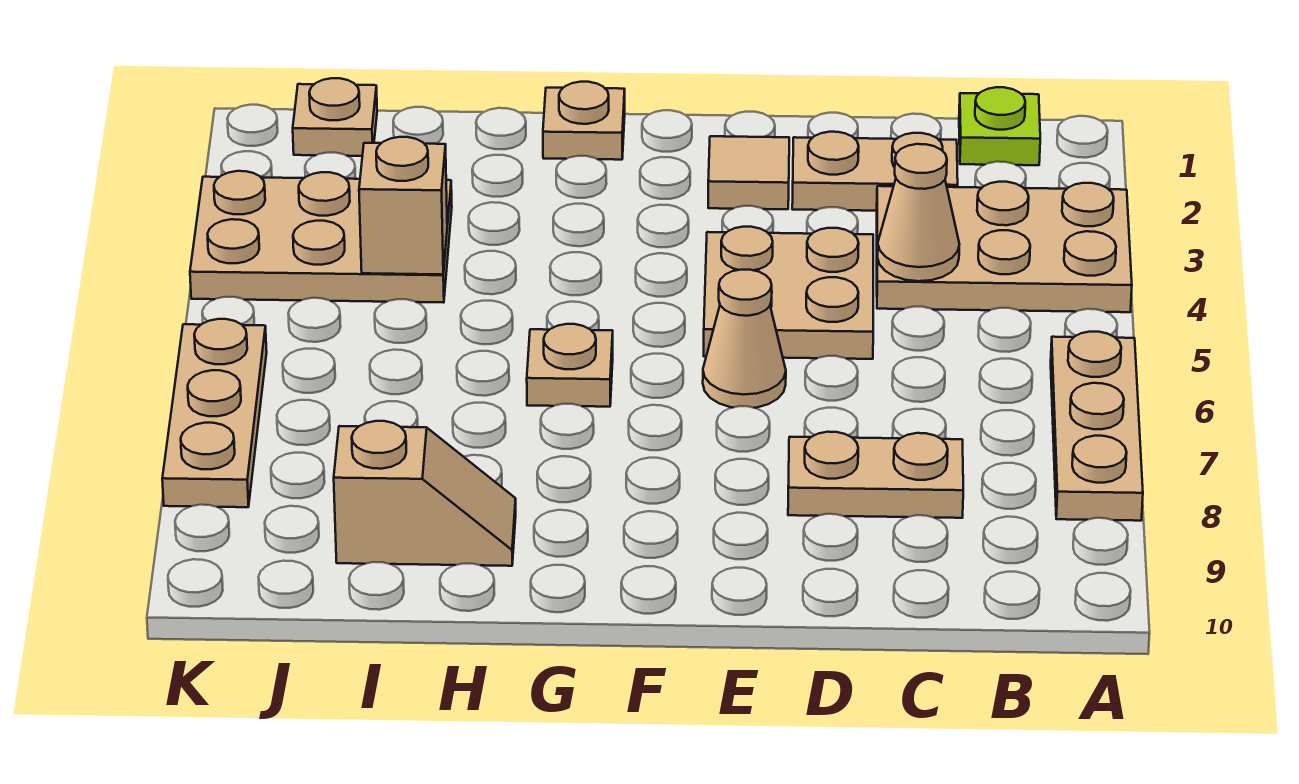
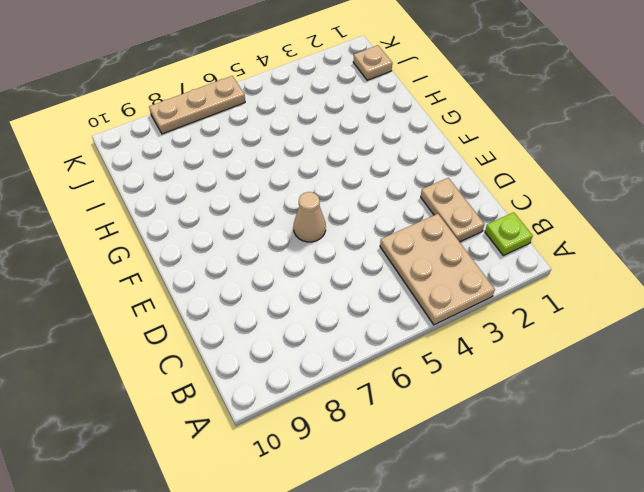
none -> tan 1x3 plate [1051,332,1143,521]
none -> tan 1x2 plate [788,432,963,518]
none -> tan 2x2 plate [704,227,873,359]

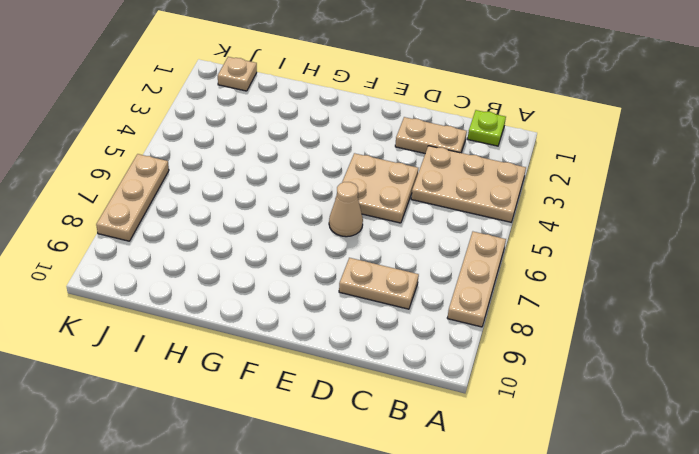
none -> tan 1x1 tile [708,136,789,209]
none -> tan 1x1 plate [543,82,625,160]
none -> tan 1x1 plate [527,324,613,407]

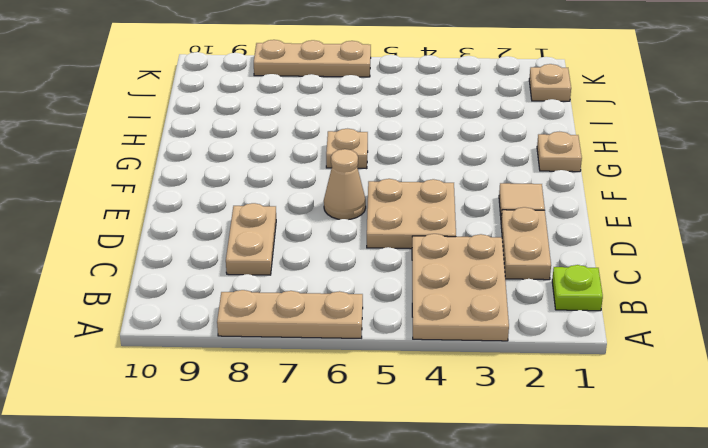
none -> tan 1x2 slope [334,421,516,566]
none -> tan 2x3 plate [190,171,452,303]
none -> tan 1x1 cone [877,144,959,281]

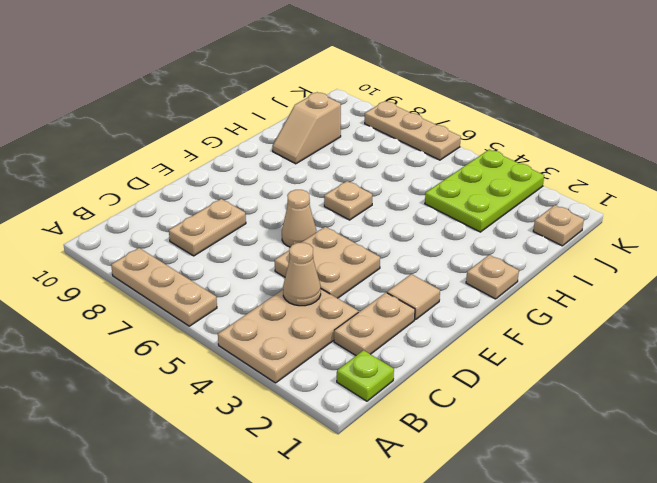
lime 2x3 plate [425,150,544,232] -> tan 2x3 plate [190,171,452,303]
none -> tan 1x1 brick [359,137,447,275]

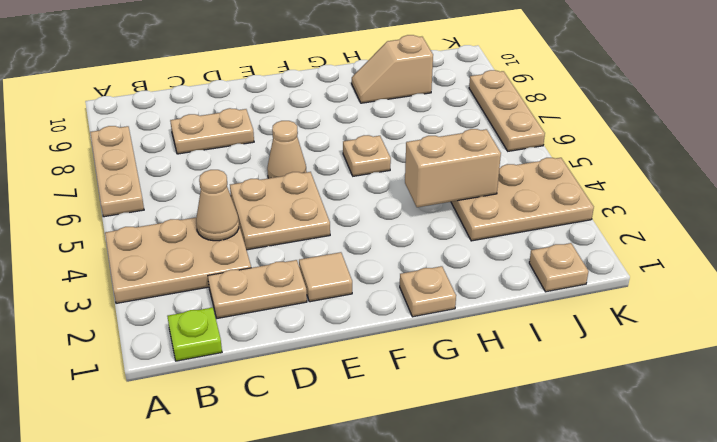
tan 1x2 brick [405,129,501,207] -> tan 1x1 brick [359,137,447,275]

